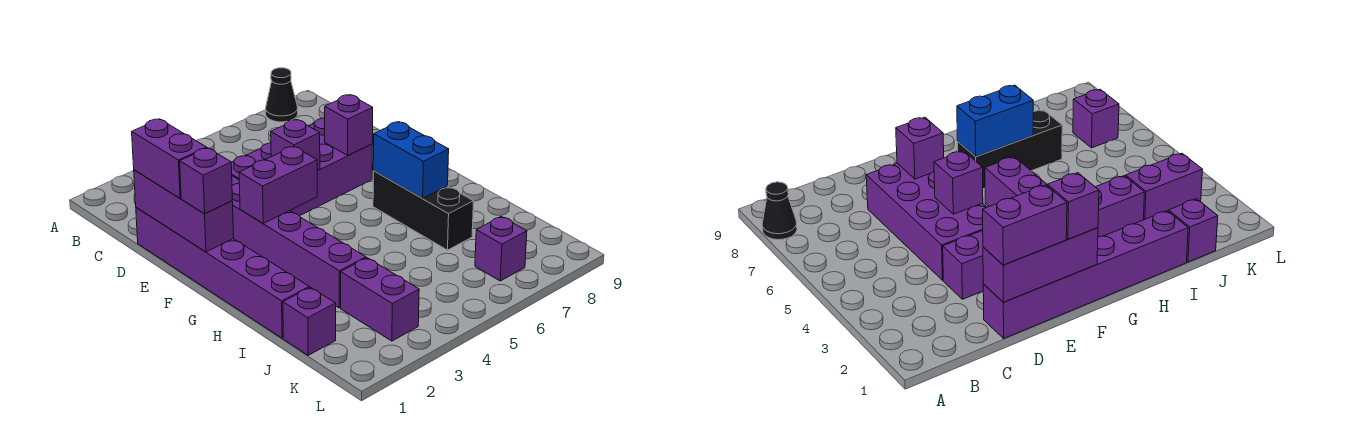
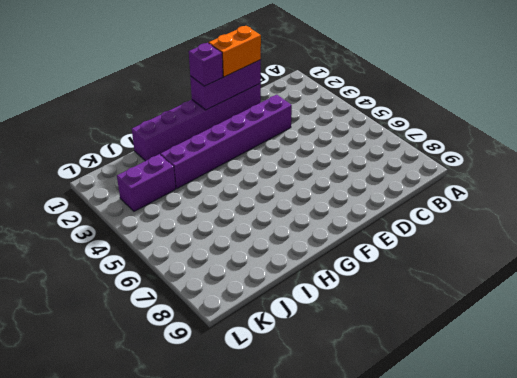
orange 1x2 brick [209,26,261,77] -> purple 1x2 brick [132,119,207,198]
none -> black 1x1 cone [266,68,298,122]
none -> purple 2x4 brick [231,118,372,216]
none -> black 1x3 brick [373,171,473,250]

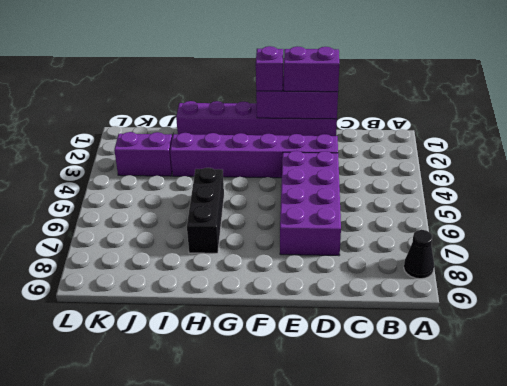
black 1x3 brick [187,168,224,253] -> black 1x3 brick turned to [373,171,473,250]
none -> purple 1x1 brick [283,287,336,355]
none -> purple 1x1 brick [475,216,527,281]
none -> purple 1x1 brick [271,120,320,170]

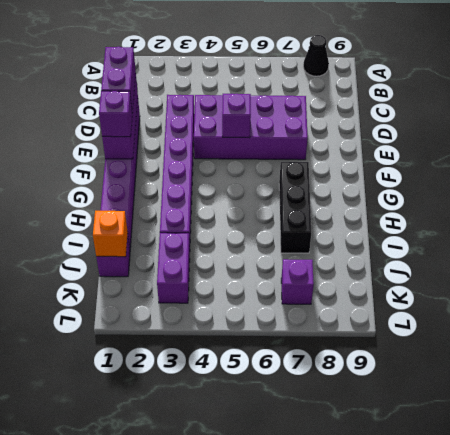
orange 1x1 brick [93,211,128,257] -> none
none -> purple 1x1 brick [325,95,373,155]
none -> purple 1x2 brick [239,146,318,223]
none -> blue 1x2 brick [373,122,449,198]

